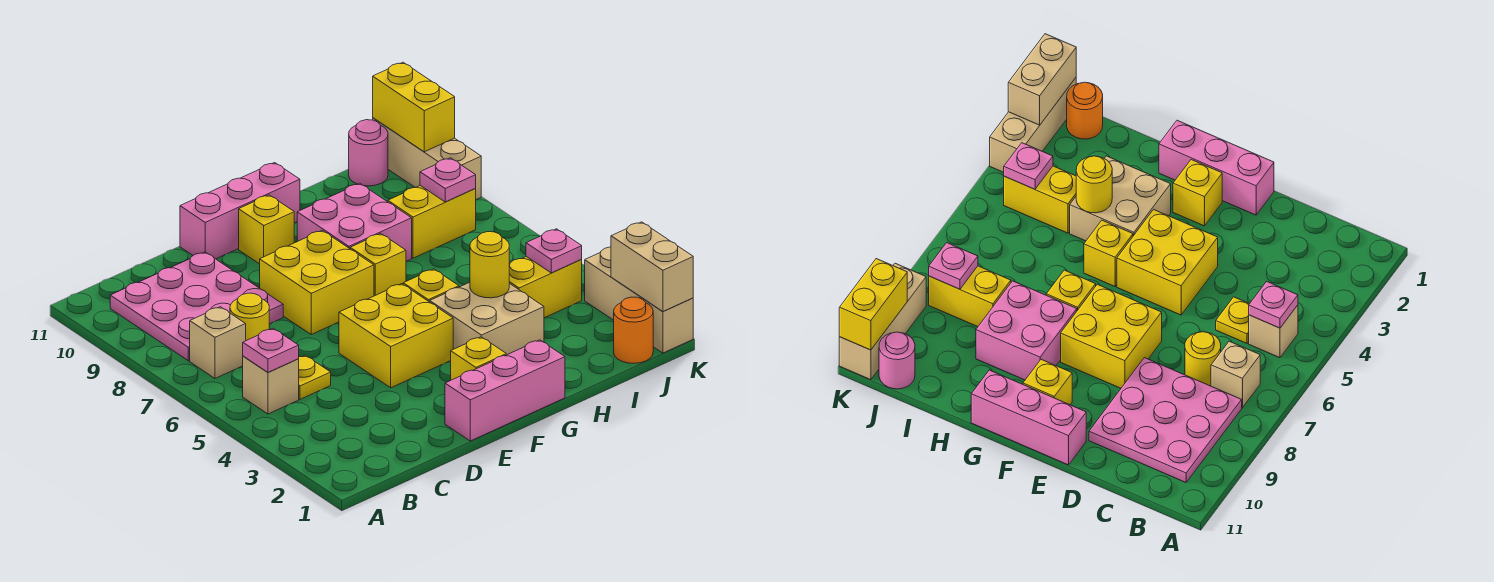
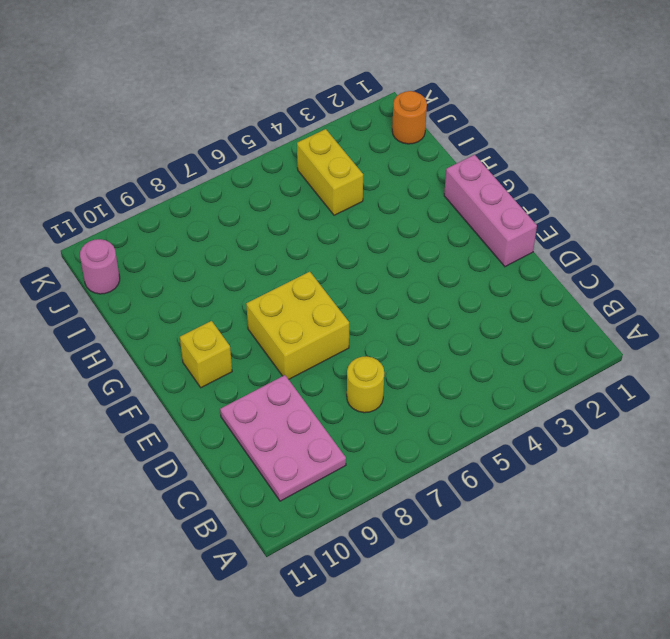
pink 2x3 plate [220,375,346,501] -> pink 3x3 plate [110,252,283,361]
none -> tan 1x1 brick [243,356,299,414]
none -> tan 1x1 brick [190,307,246,378]
none -> yellow 1x1 plate [299,355,331,399]

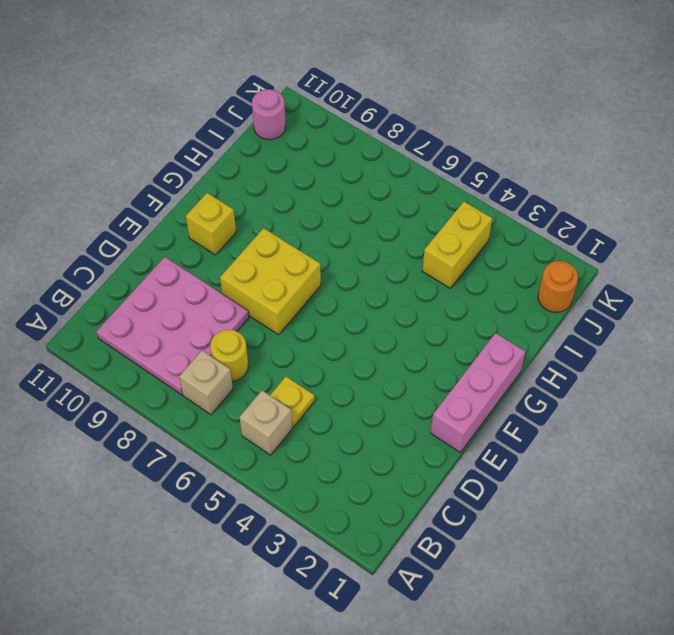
none -> yellow 2x2 brick [339,284,453,388]
none -> pink 1x3 brick [180,163,300,259]
none -> yellow 1x1 brick [451,337,506,380]

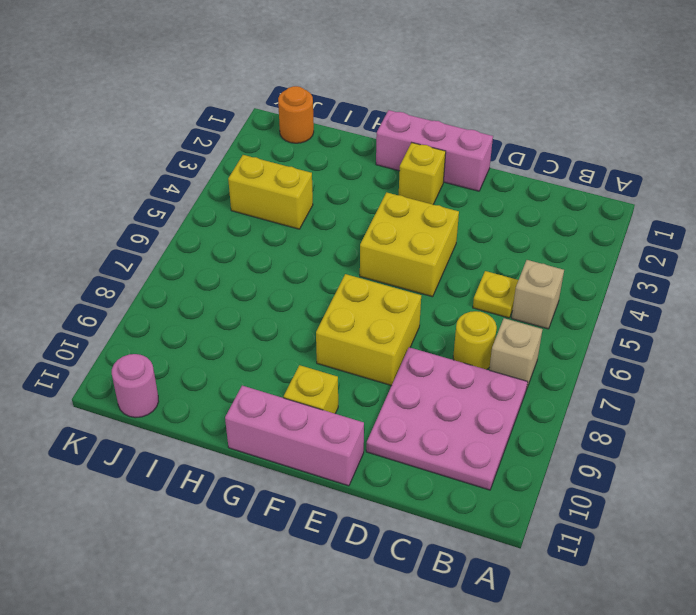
none -> tan 2x2 brick [430,282,544,355]
none -> yellow 1x1 brick [403,269,459,302]
none -> yellow 1x1 brick [350,234,406,296]

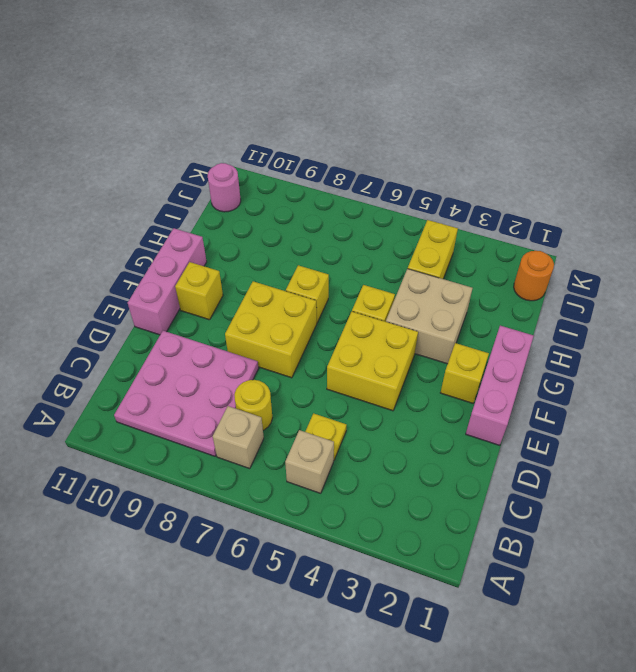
none -> pink 2x2 brick [297,183,412,261]
none -> yellow 1x2 brick [388,186,476,258]
none -> tan 1x3 brick [585,247,693,353]

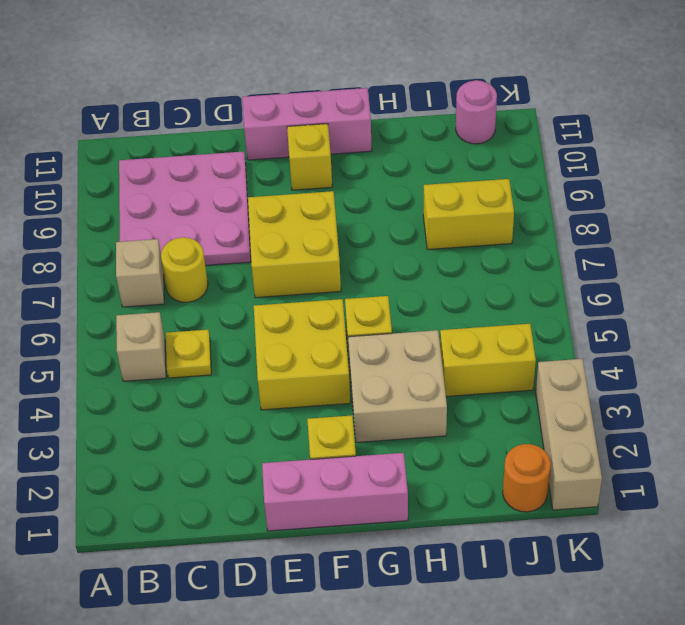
none -> yellow 1x1 brick [350,234,406,296]
none -> pink 2x2 brick [297,183,412,261]
none -> tan 1x3 brick [373,118,481,200]

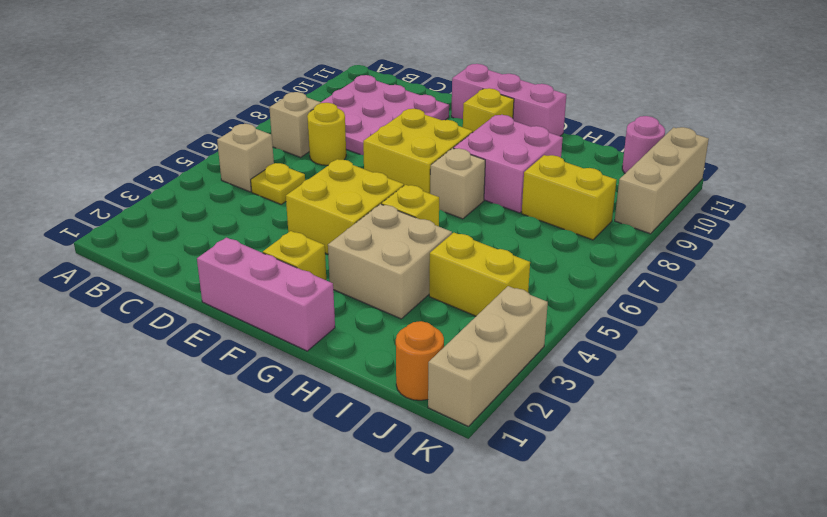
tan 1x1 brick [430,148,485,219] -> yellow 1x1 brick [350,234,406,296]
none -> pink 1x1 plate [243,328,299,372]
none -> yellow 1x1 round brick [470,232,509,298]
none -> pink 1x1 plate [526,229,582,273]

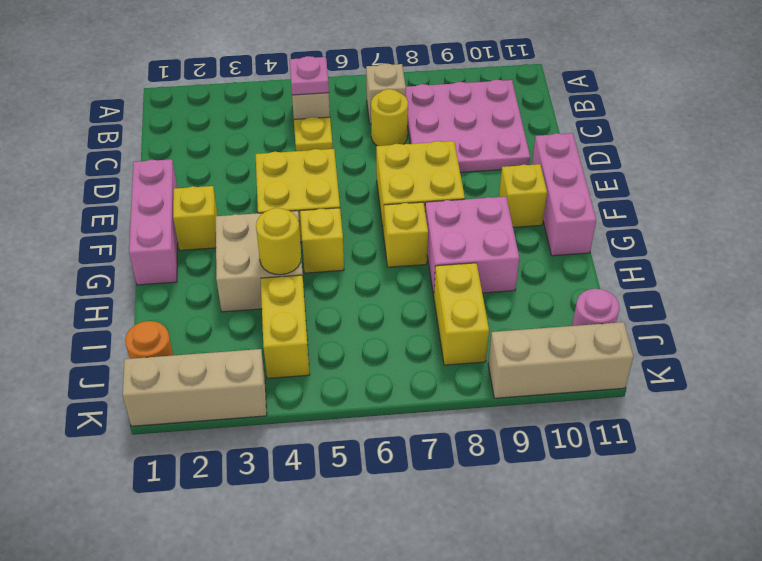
none -> pink 1x1 plate [526,229,582,273]
none -> pink 1x1 plate [420,158,476,202]
none -> tan 1x2 brick [611,222,693,312]

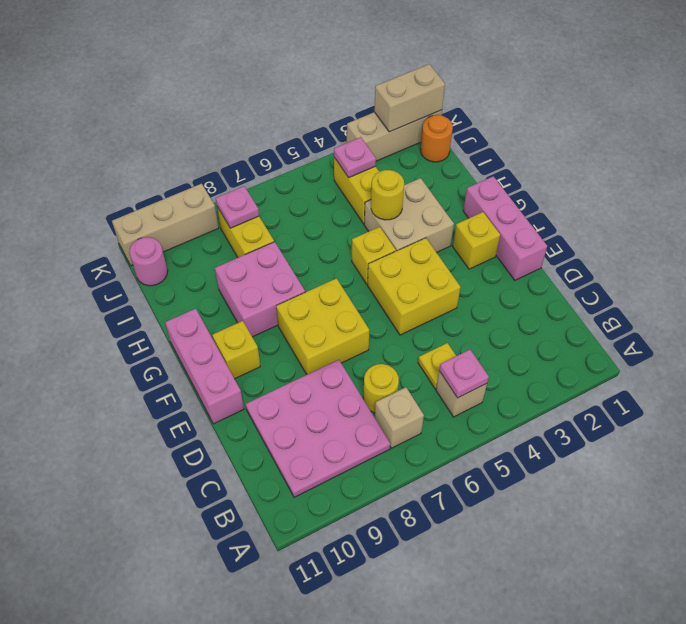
none -> yellow 1x1 brick [350,234,406,296]
none -> yellow 1x2 brick [373,62,455,152]

